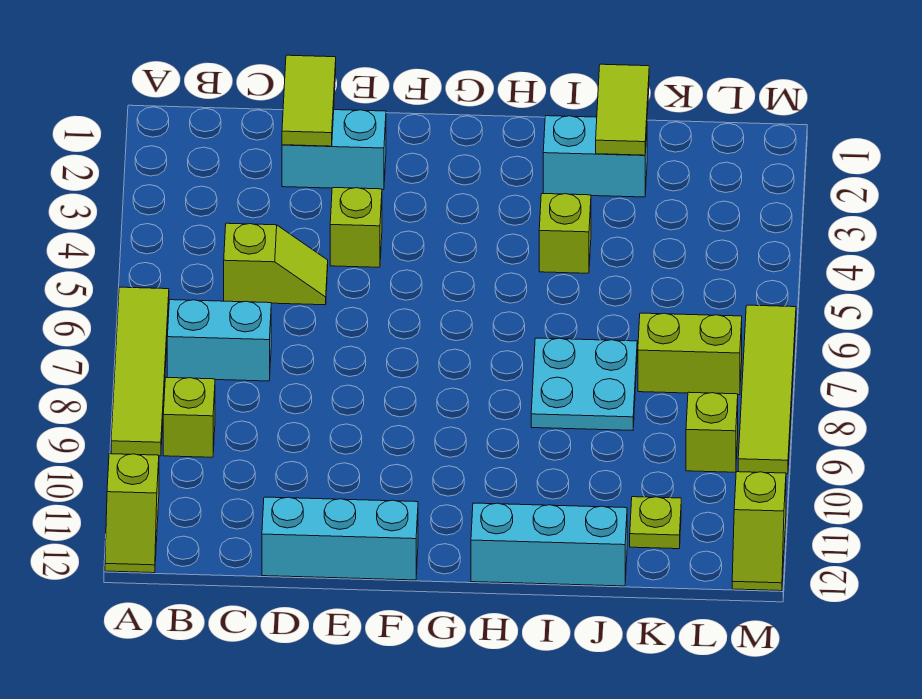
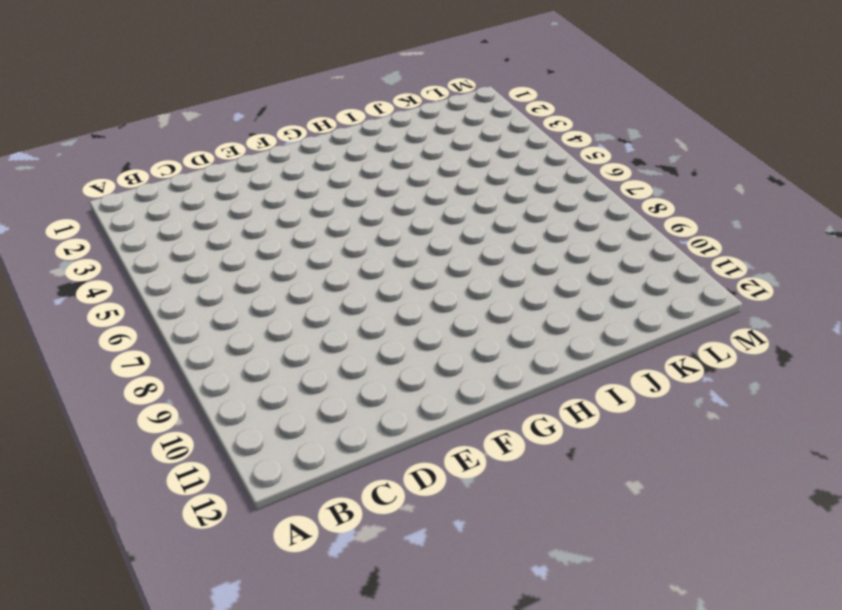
none -> lime 1x4 tile [111,287,169,456]
none -> lime 1x2 slope [105,454,159,573]
none -> cyan 1x2 brick [167,300,271,381]

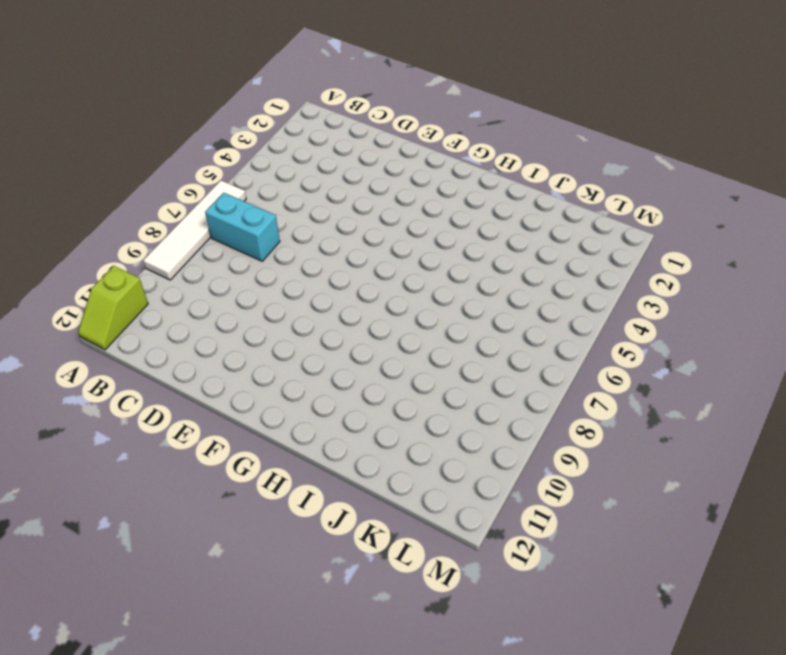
white 1x4 tile [143,180,246,280] -> lime 1x4 tile [111,287,169,456]
none -> lime 1x1 brick [163,378,215,457]
none -> lime 1x2 slope [224,223,328,305]
none -> cyan 1x2 brick [282,110,386,190]

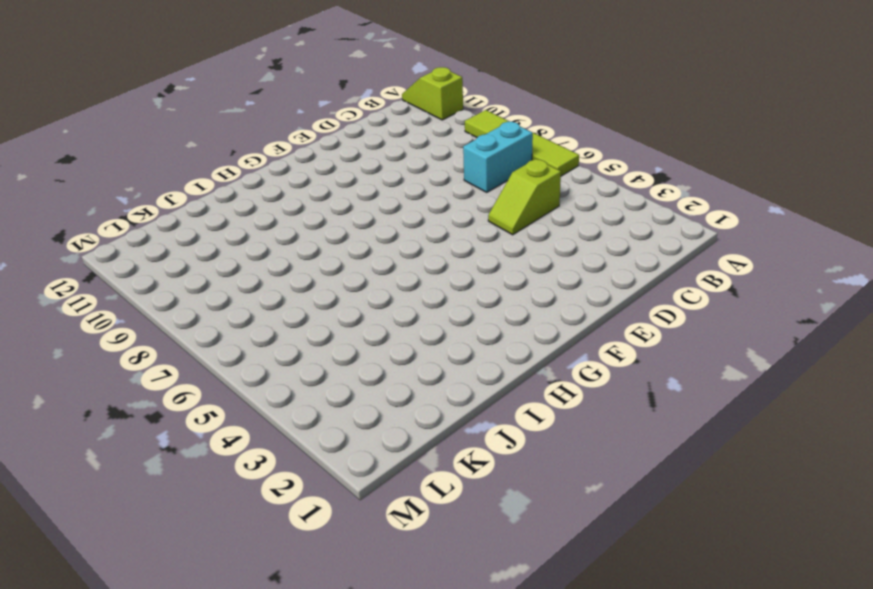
none -> lime 1x1 brick [163,378,215,457]
none -> cyan 1x2 brick [282,110,386,190]
none -> cyan 1x3 brick [262,497,418,580]

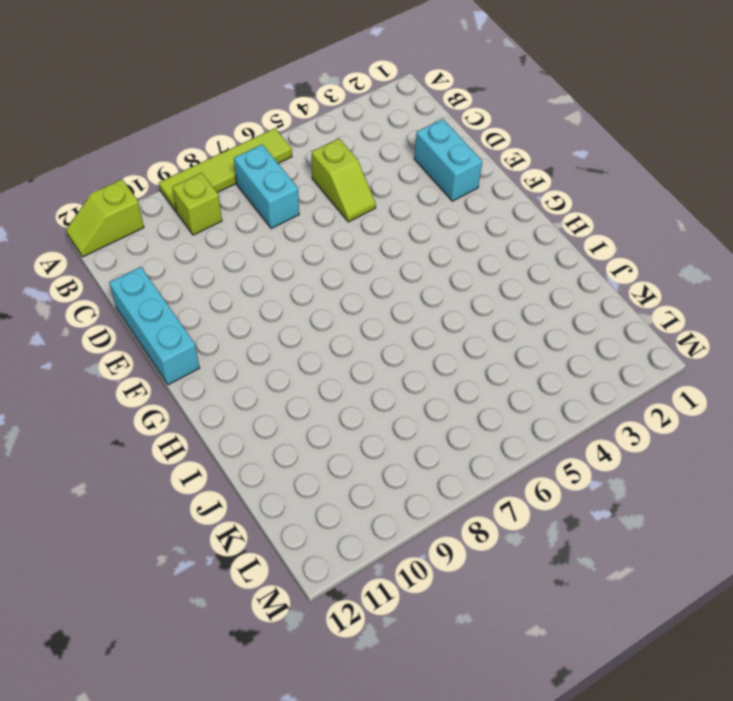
none -> lime 1x1 brick [330,188,382,267]
none -> cyan 1x3 brick [471,503,627,586]
none -> cyan 1x2 brick [543,116,647,197]

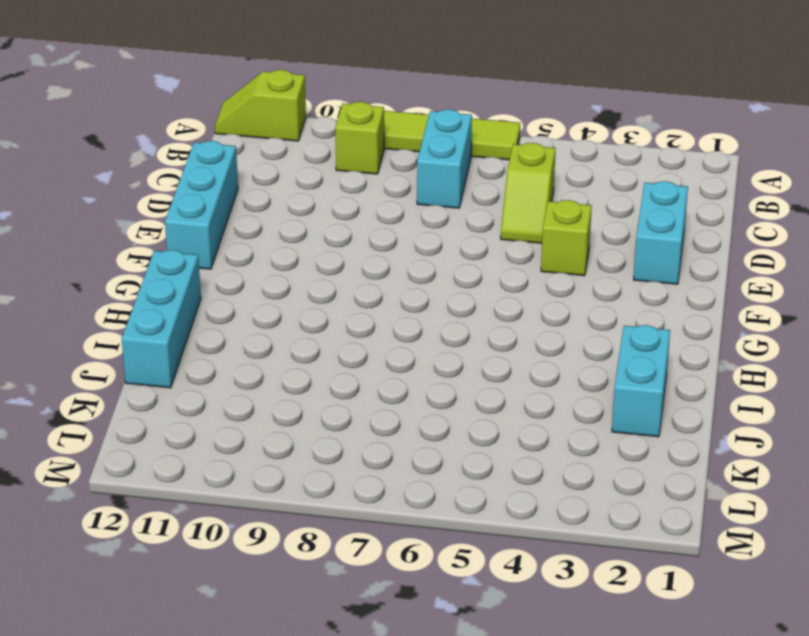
none -> lime 1x1 brick [539,194,591,273]
none -> cyan 2x2 plate [531,338,637,431]
none -> lime 1x2 brick [638,313,742,395]

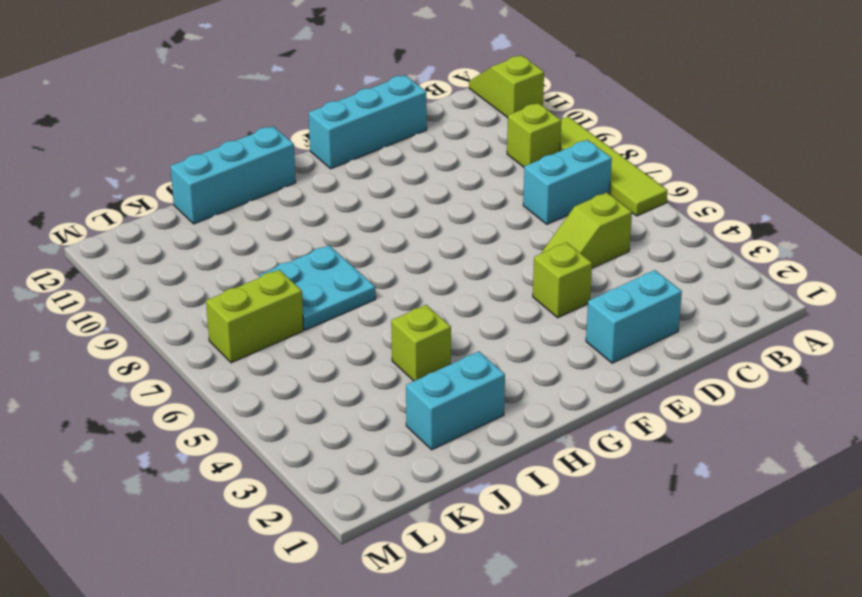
none -> lime 1x1 plate [630,497,681,549]
none -> lime 1x1 brick [686,392,738,472]
none -> lime 1x4 tile [738,305,796,474]

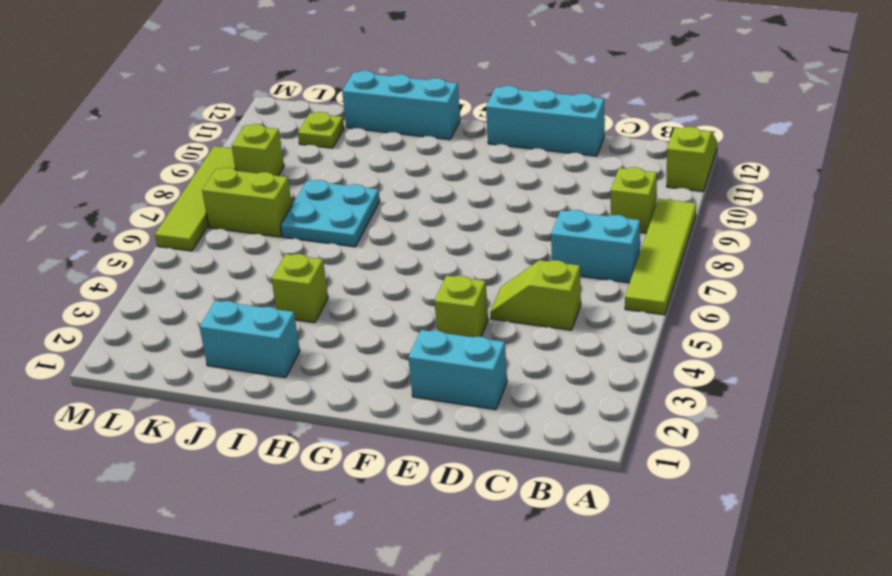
none -> lime 1x2 slope [732,472,786,591]
none -> lime 1x2 tile [282,55,336,146]
none -> lime 1x2 tile [596,64,649,155]

